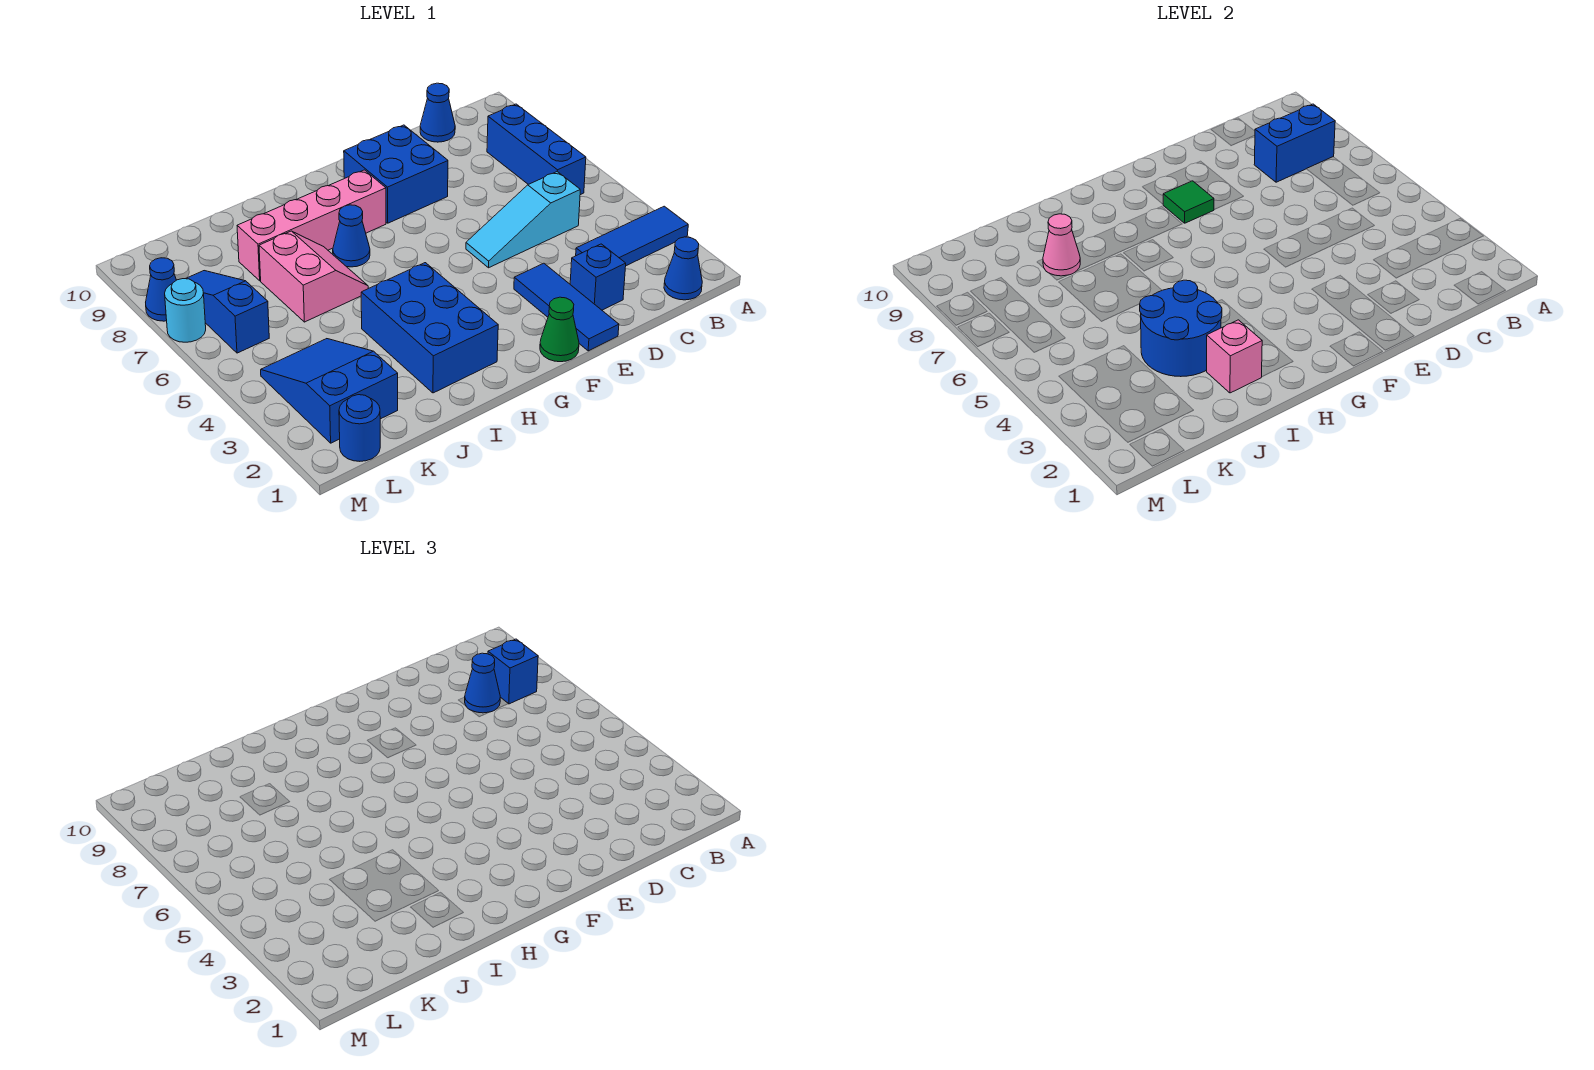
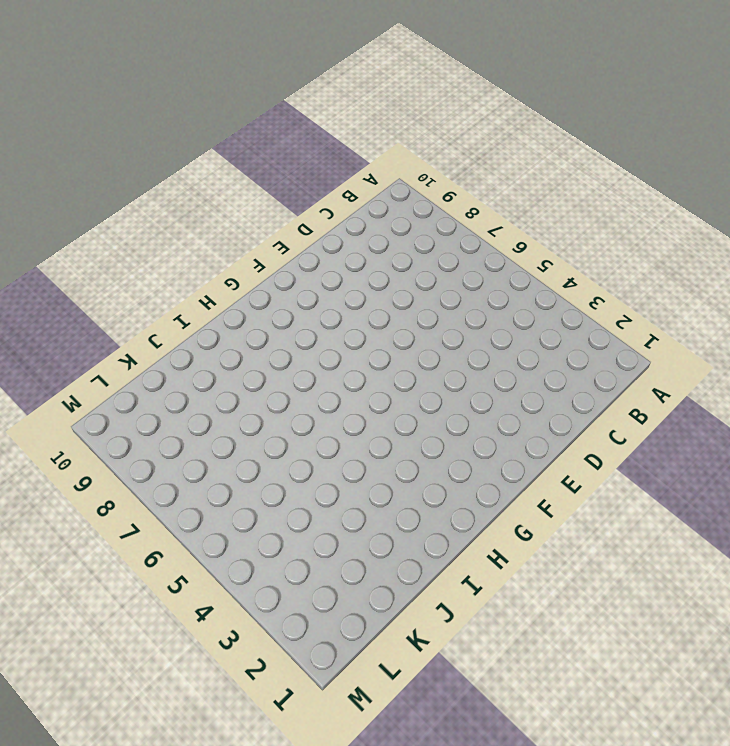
none -> blue 1x3 tile [576,206,688,266]
none -> blue 1x1 cone [664,237,702,300]
none -> blue 1x3 brick [487,104,586,195]

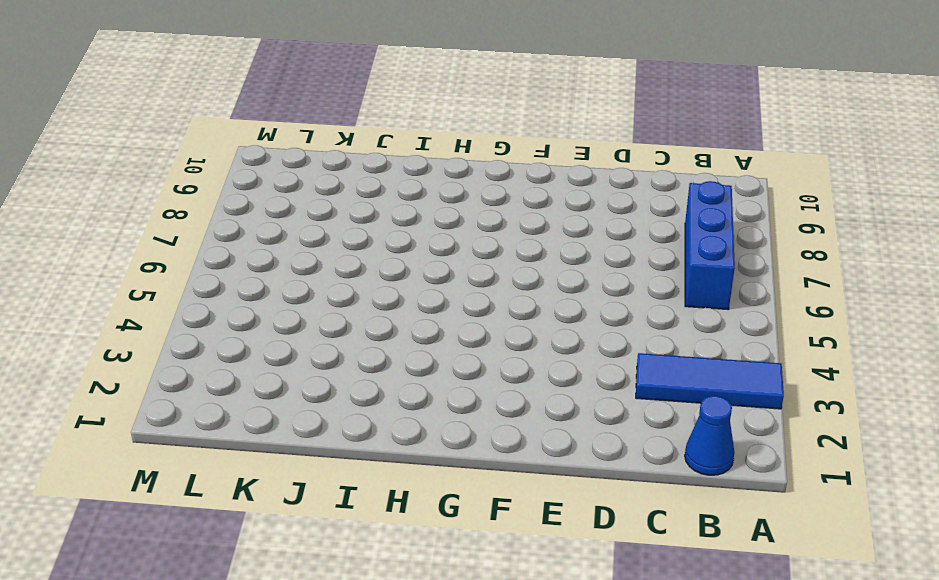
none -> cyan 1x3 slope [466,172,580,268]
none -> blue 1x1 cone [420,83,455,142]
none -> blue 1x1 brick [570,244,626,310]

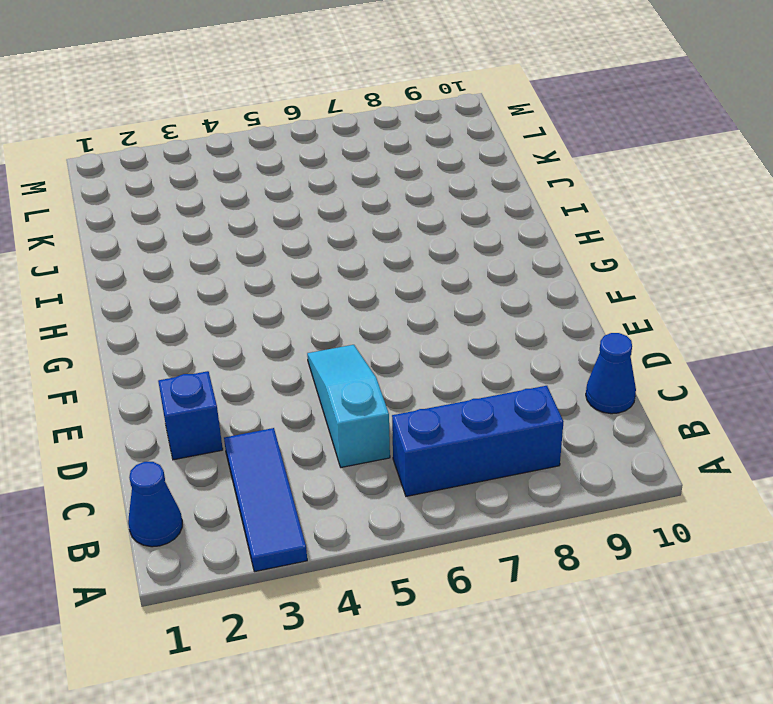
none -> blue 1x3 tile [514,263,619,351]
none -> blue 2x2 brick [344,125,448,223]
none -> green 1x1 cone [540,297,579,362]

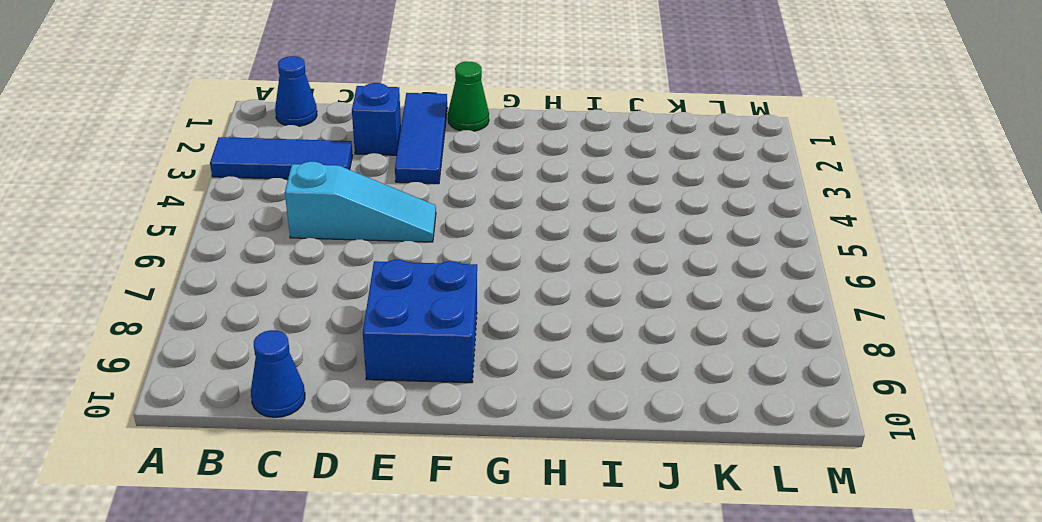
none -> blue 1x3 brick [487,104,586,195]
none -> pink 1x4 brick [237,170,386,281]
none -> blue 2x3 brick [361,263,498,393]

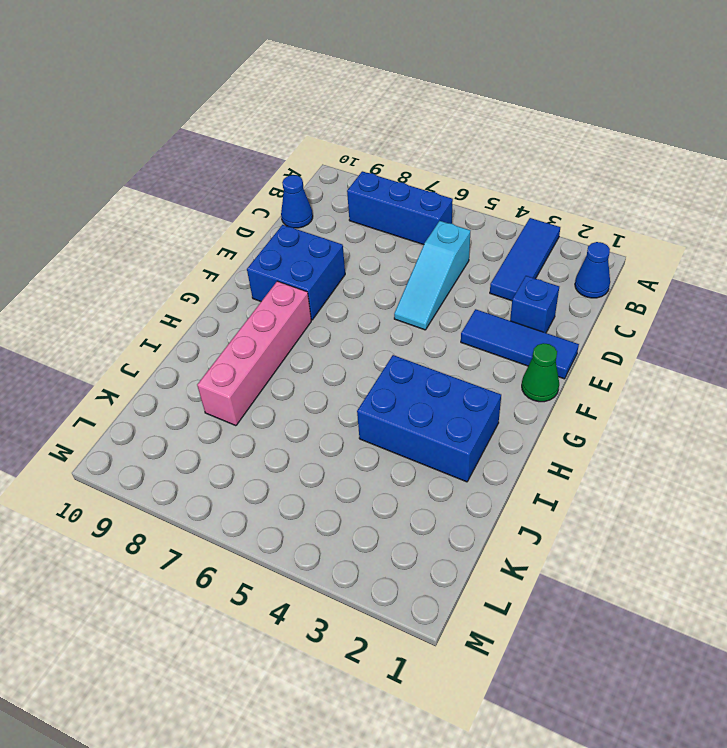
none -> blue 1x1 cone [333,205,370,267]
none -> pink 2x2 slope [259,231,368,322]
none -> blue 2x3 slope [261,339,398,443]

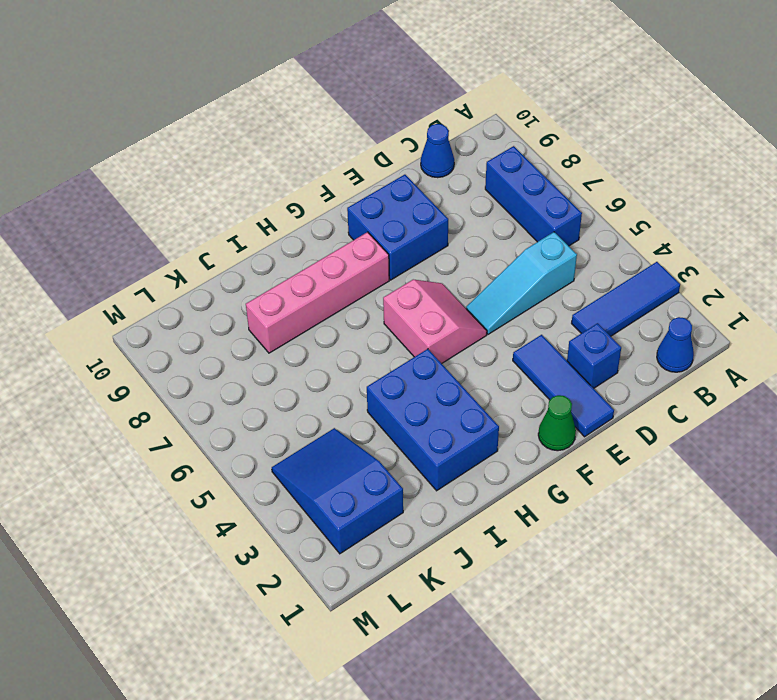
pink 2x2 slope [383,280,487,364] -> pink 2x2 slope moved to [259,231,368,322]
none -> blue 1x1 cone [333,205,370,267]
none -> blue 1x1 round brick [339,395,380,461]
none -> blue 1x3 slope [186,271,269,353]

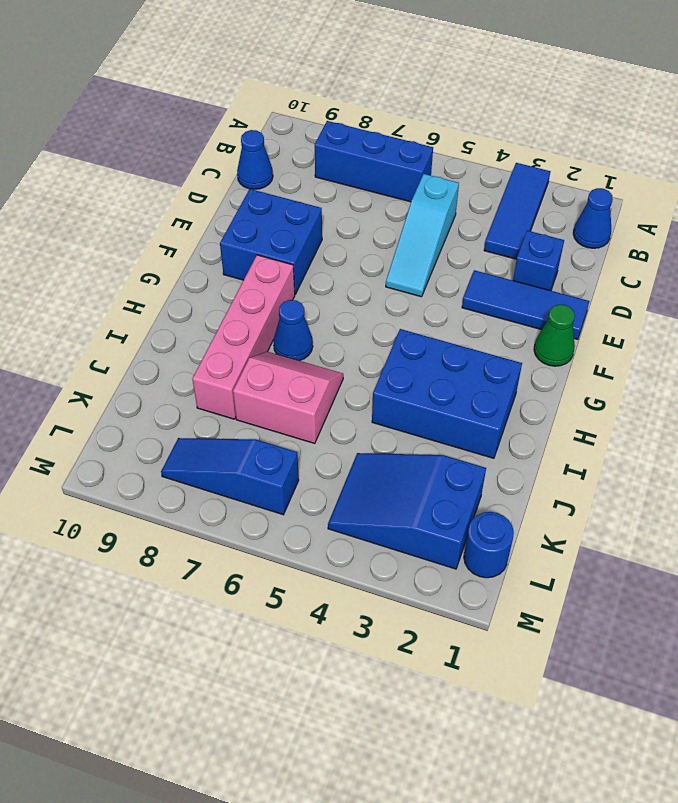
none -> cyan 1x1 round brick [165,279,206,342]
none -> blue 1x1 cone [146,258,176,321]
none -> blue 1x2 brick [1254,104,1335,182]

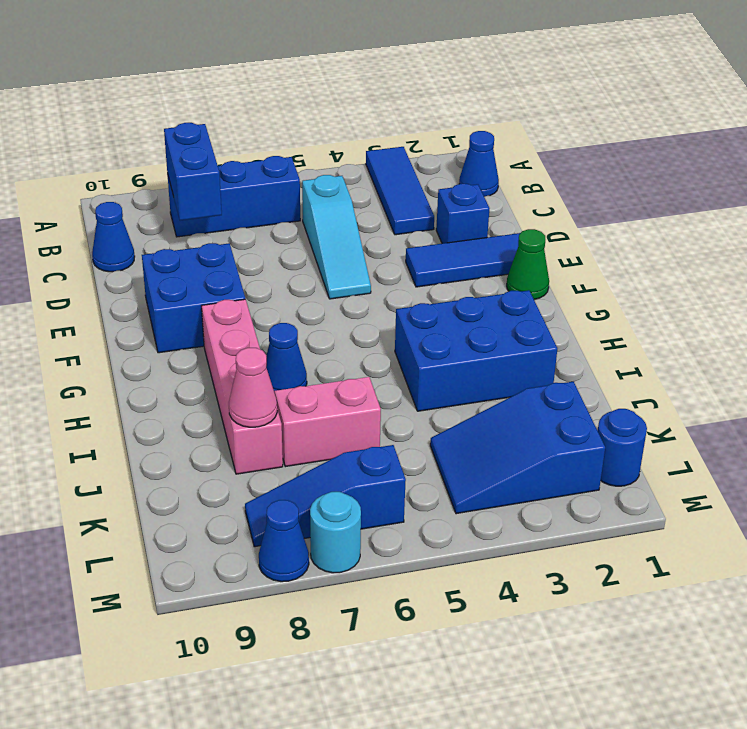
none -> green 1x1 tile [1163,181,1214,223]
none -> pink 1x1 brick [1207,320,1262,393]
none -> blue 2x2 round brick [1140,280,1222,377]

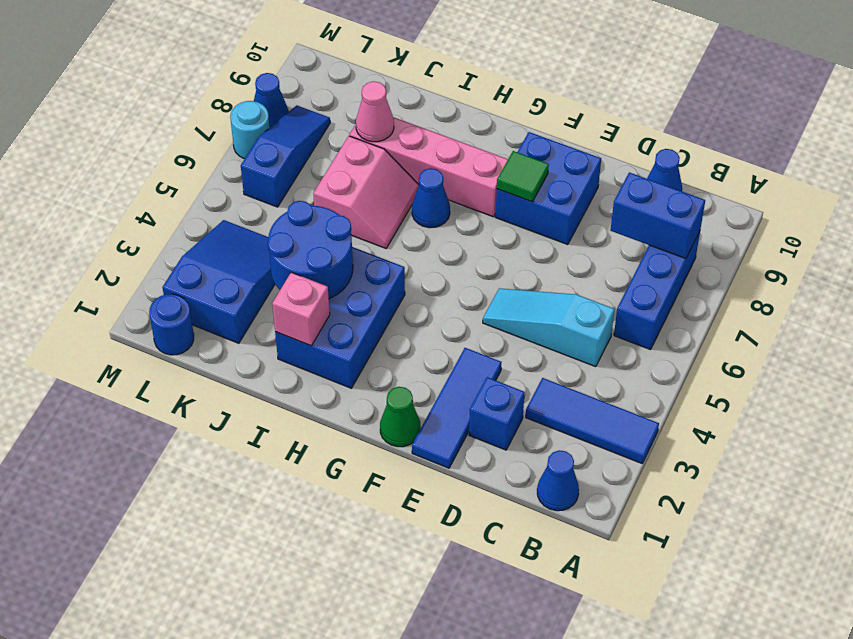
none -> blue 1x1 brick [488,639,538,704]
none -> blue 1x1 cone [465,653,500,713]

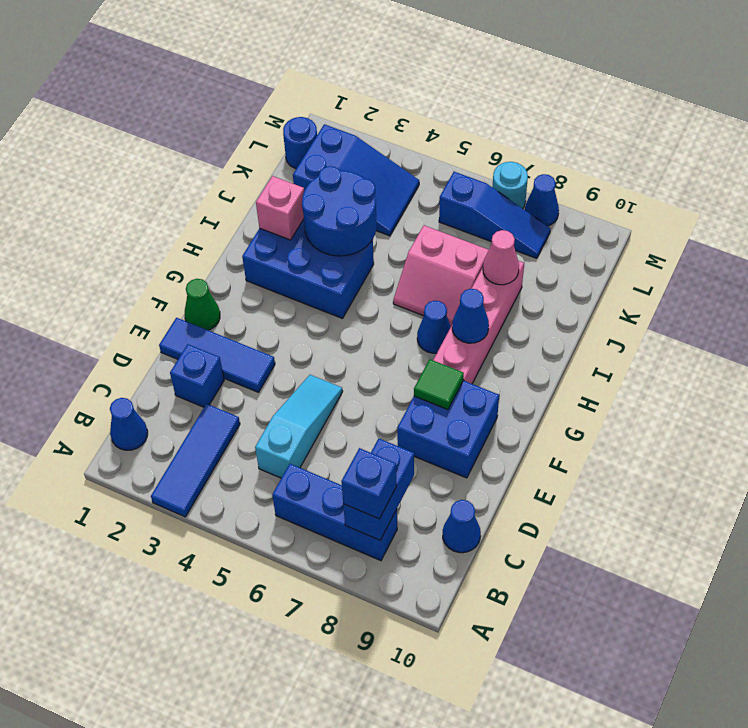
blue 1x1 cone [452,289,489,343] -> blue 1x1 cone moved to [465,653,500,713]

